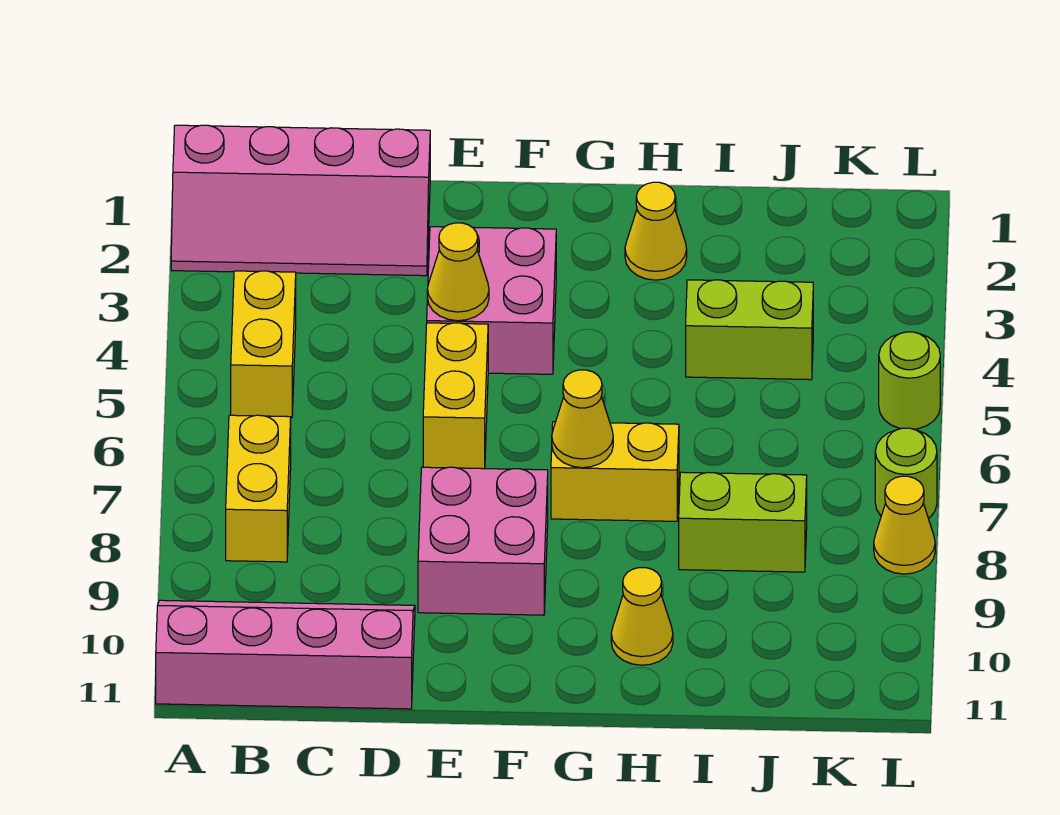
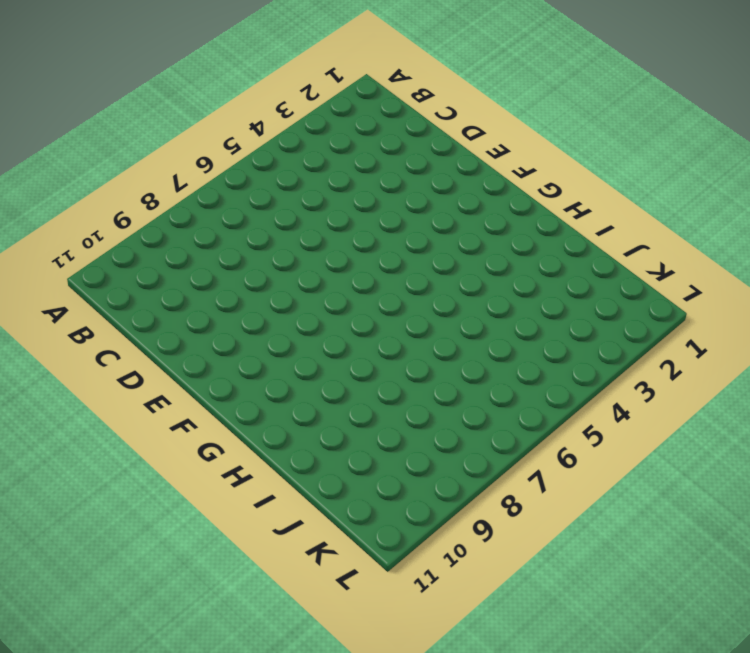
none -> pink 2x4 slope [171,125,430,276]
none -> pink 2x4 slope [156,600,415,709]
none -> yellow 1x2 brick [231,271,296,418]

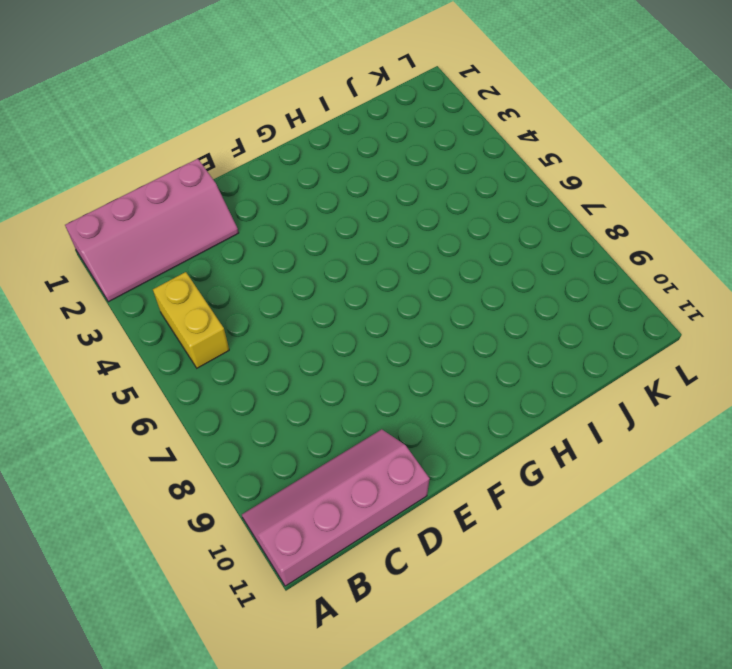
none -> yellow 1x2 brick [226,415,291,562]
none -> pink 2x2 brick [427,227,556,374]
none -> yellow 1x2 brick [423,323,488,469]

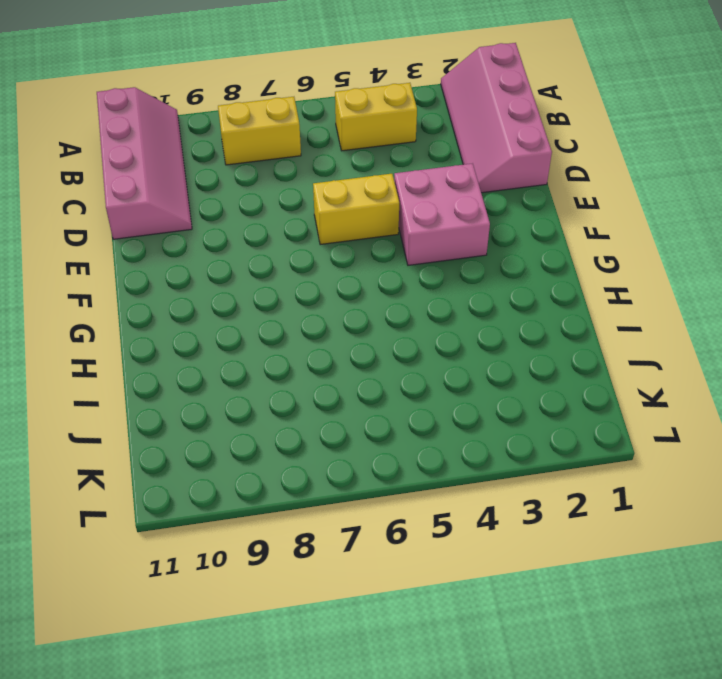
none -> pink 2x2 brick [418,467,548,615]
none -> yellow 1x2 brick [551,422,679,521]
none -> yellow 1x1 cone [625,182,687,280]

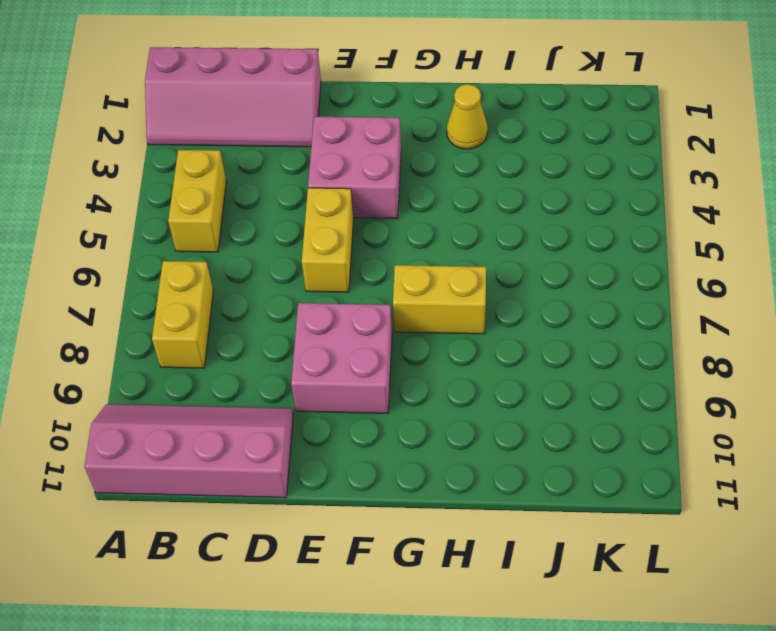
none -> yellow 1x1 cone [611,568,673,665]
none -> lime 1x2 brick [686,280,813,380]
none -> lime 1x2 brick [679,472,807,572]

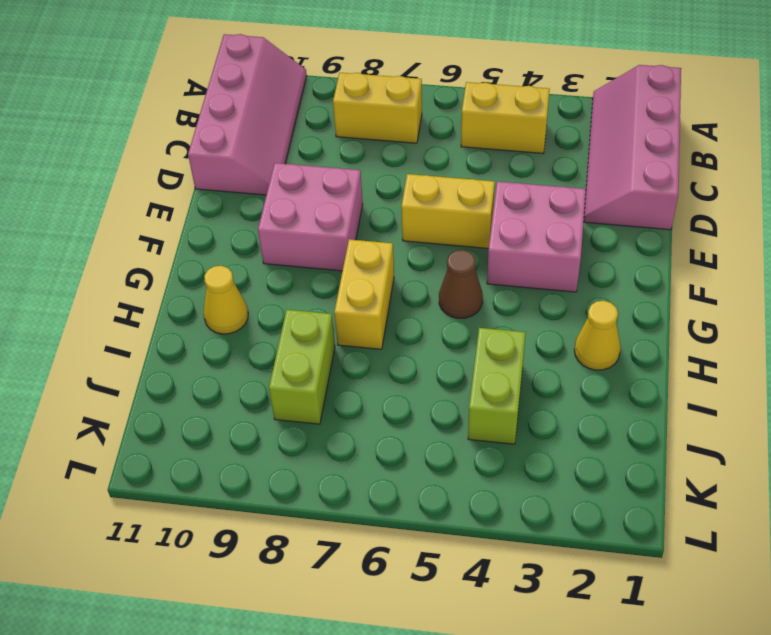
brown 1x1 cone [439,250,483,318] -> none
none -> lime 1x1 round brick [879,332,940,429]
none -> lime 1x1 round brick [875,428,937,518]
none -> yellow 1x1 cone [874,476,935,574]

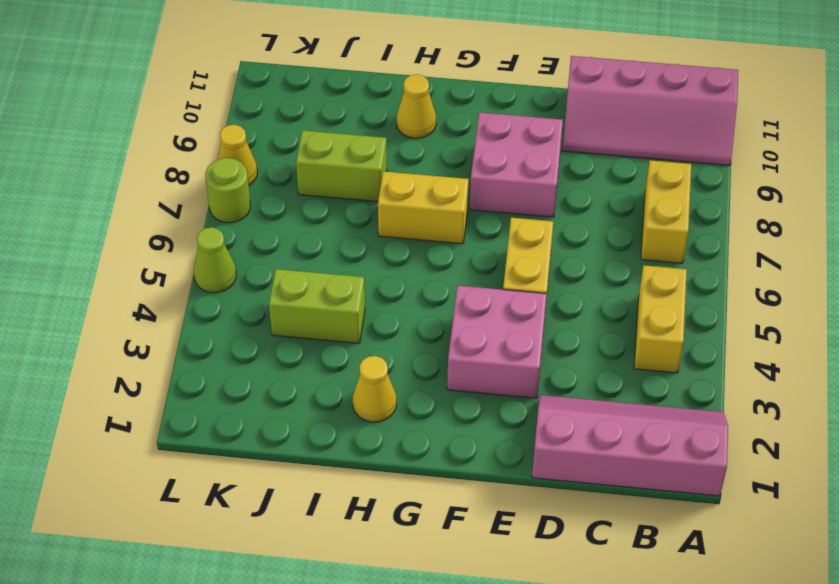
lime 1x1 cone [194,227,236,293] -> lime 1x1 round brick [879,332,940,429]
none -> yellow 1x1 cone [427,223,489,321]
none -> yellow 1x1 cone [552,370,613,468]

